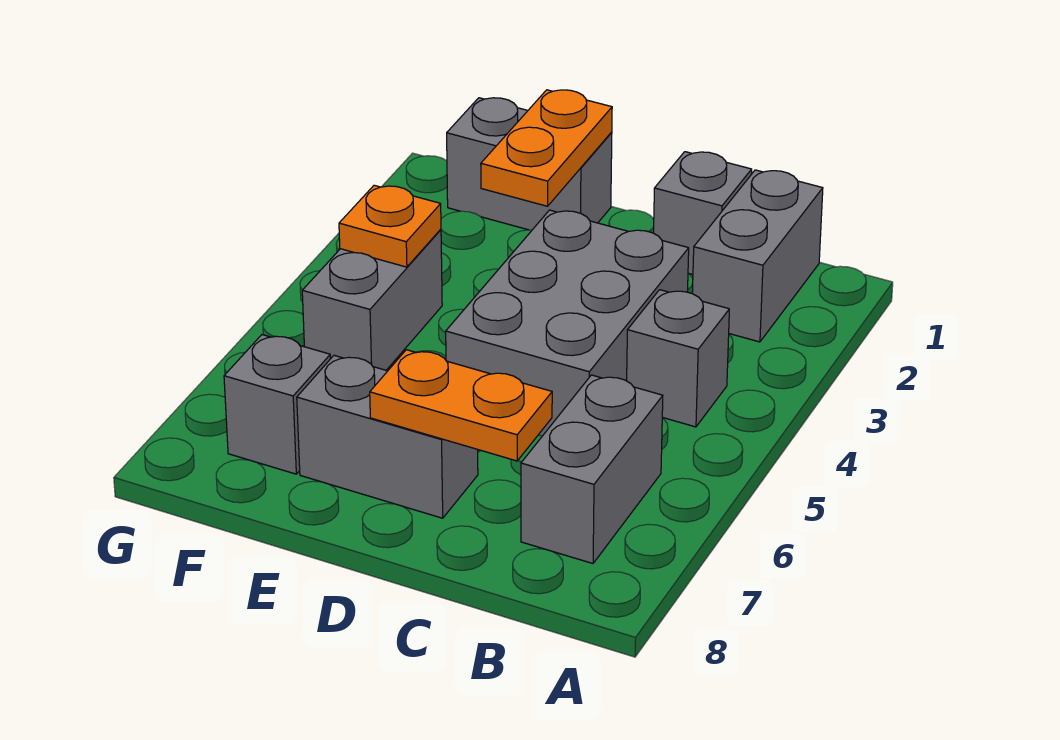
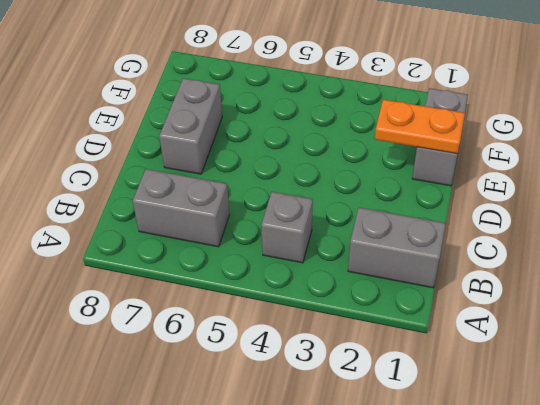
none -> grey 1x1 brick [654,152,752,275]
none -> grey 2x3 brick [446,210,689,436]
none -> grey 1x2 brick [302,229,442,370]

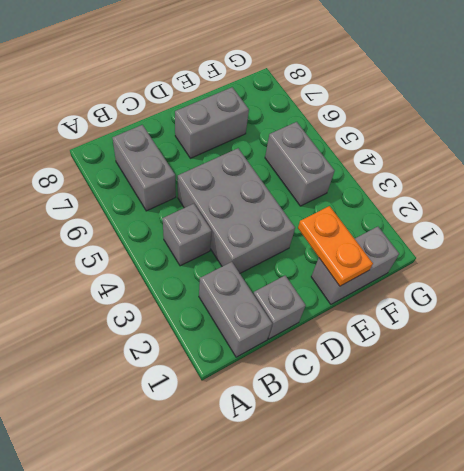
none -> grey 1x1 brick [224,335,330,474]
none -> orange 1x2 plate [370,350,552,461]
none -> orange 1x1 plate [339,185,441,267]

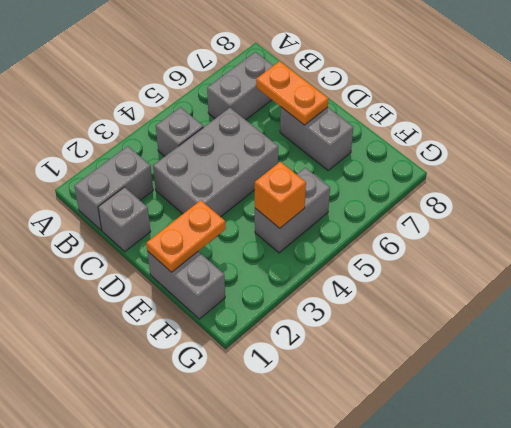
orange 1x1 brick [255,162,306,228] -> orange 1x1 plate [339,185,441,267]
none -> grey 1x1 brick [224,335,330,474]

